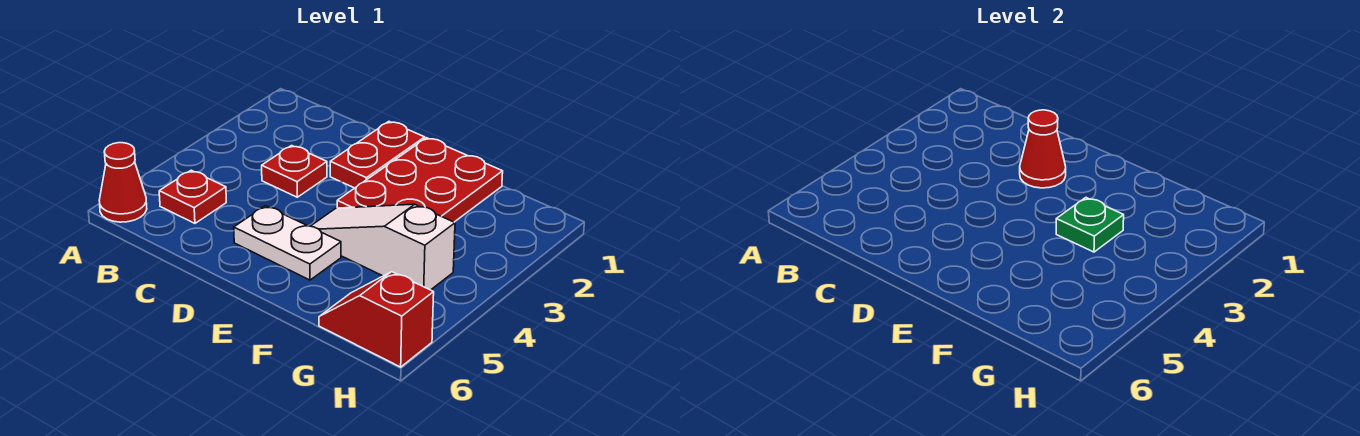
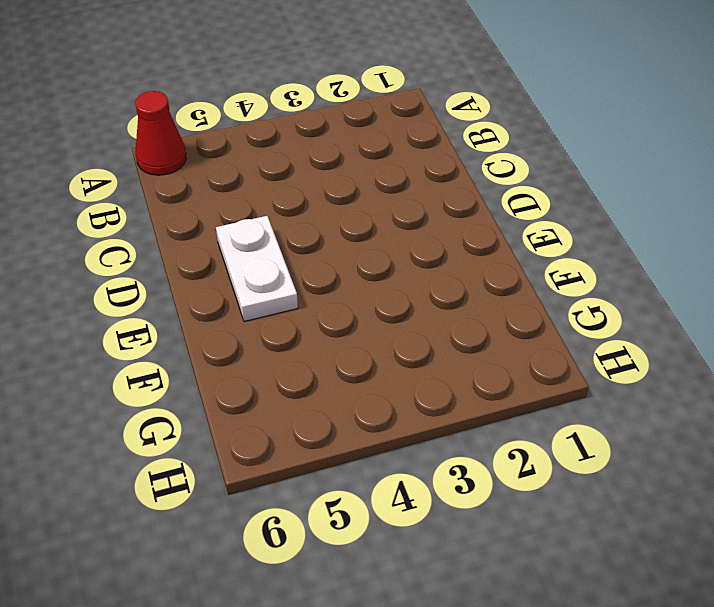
none -> red 1x1 plate [159,170,226,223]
none -> red 1x1 plate [262,146,327,197]

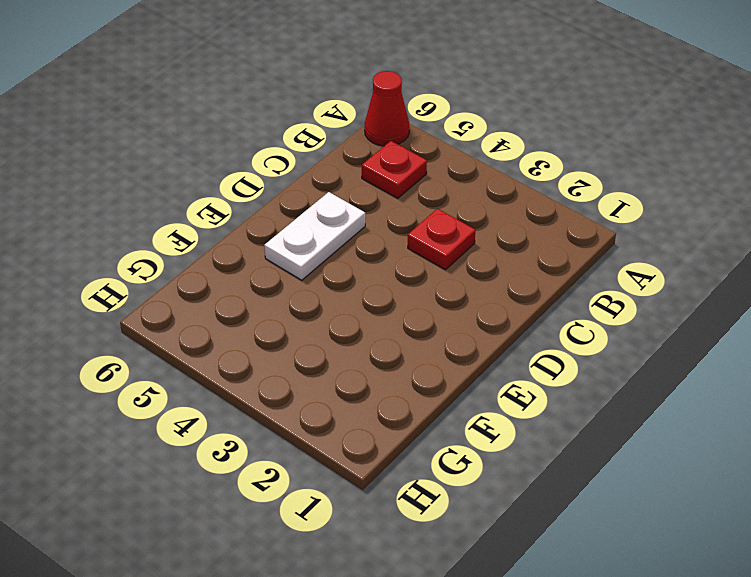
none -> red 1x2 plate [330,122,425,188]
none -> red 2x3 plate [337,138,503,222]

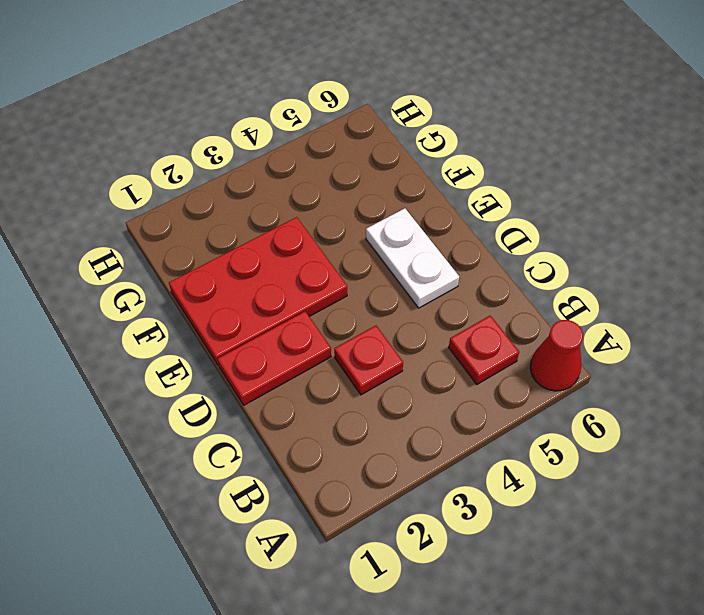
none -> white 1x3 slope [311,204,455,290]
none -> red 1x2 slope [319,272,434,367]

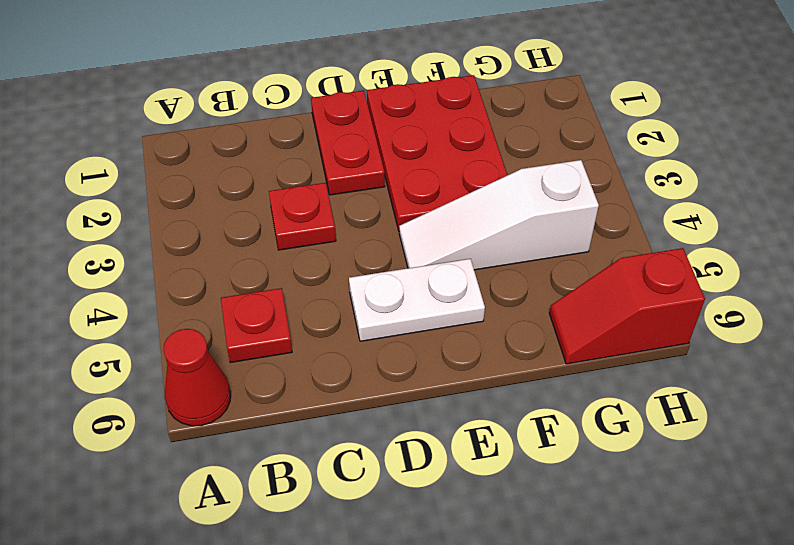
none -> red 1x1 cone [1020,110,1066,188]
none -> green 1x1 plate [1056,198,1124,252]

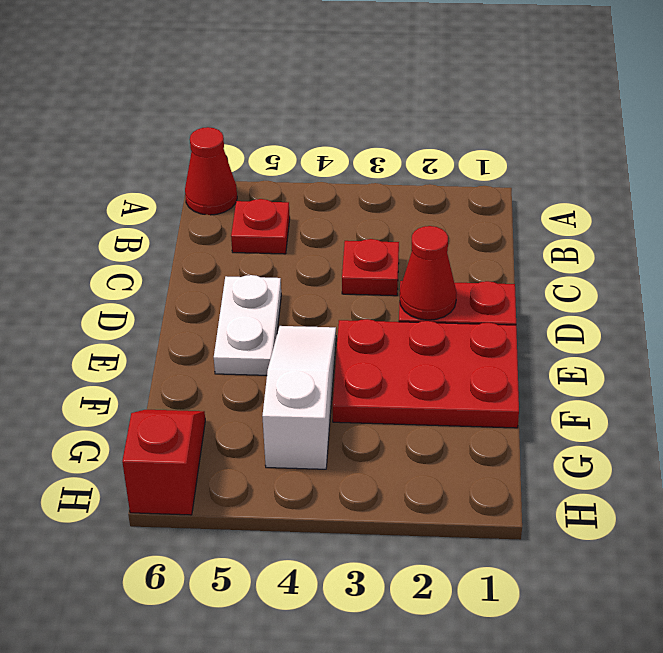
none -> green 1x1 plate [1056,198,1124,252]

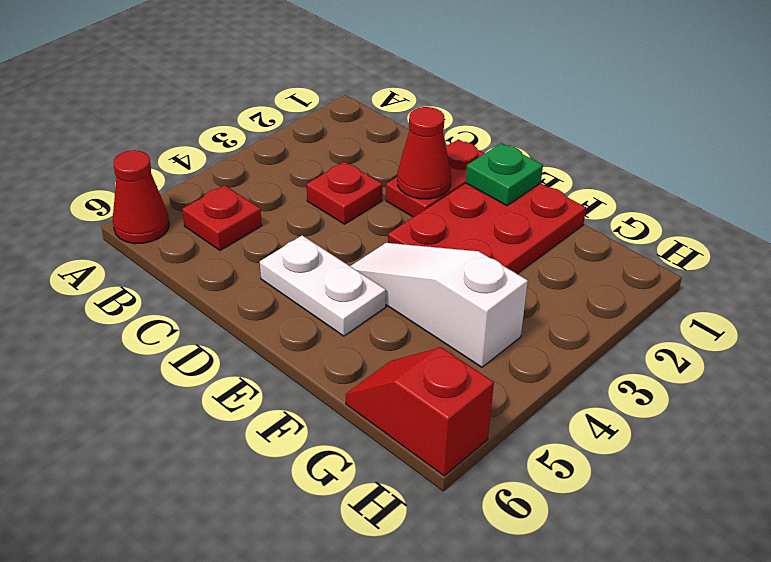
green 1x1 plate [466,143,543,206] -> green 1x1 plate moved to [1056,198,1124,252]

